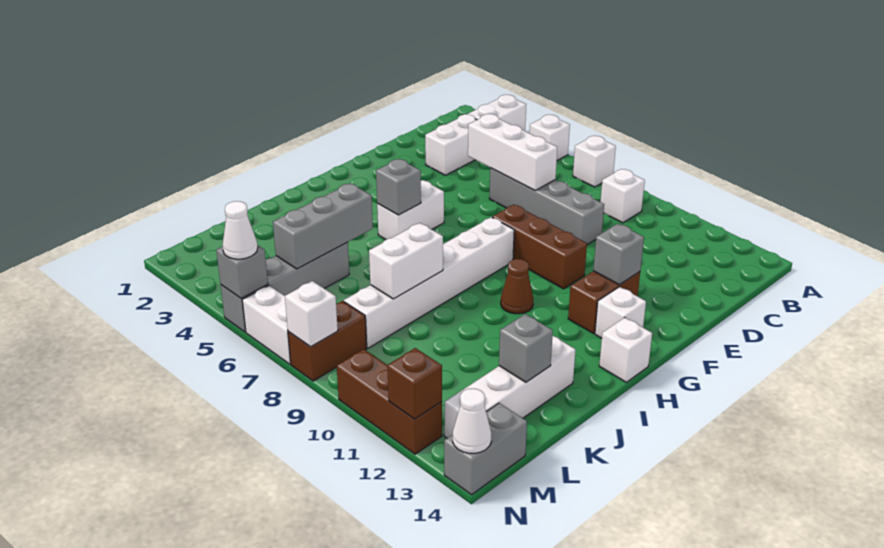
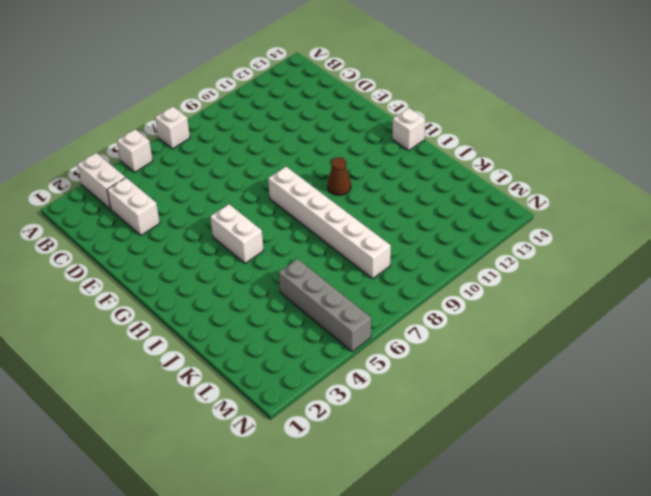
none -> white 1x1 brick [601,169,645,223]
none -> grey 1x4 brick [489,168,604,245]
none -> brown 1x3 brick [492,205,587,289]
none -> brown 1x2 brick [568,271,640,333]

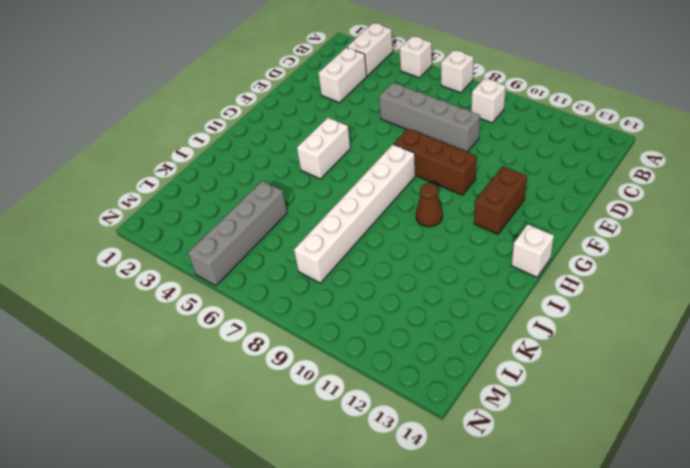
none -> white 1x1 brick [595,287,646,338]
none -> white 1x4 brick [444,335,576,438]
none -> brown 1x2 brick [288,301,367,381]
none -> grey 1x2 brick [444,403,527,495]

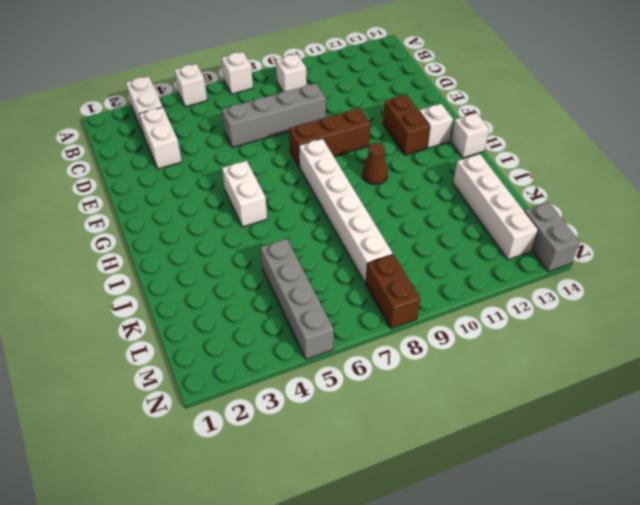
none -> white 1x2 brick [242,286,291,364]
none -> brown 1x3 brick [337,349,442,454]
none -> white 1x3 brick [468,114,557,190]
none -> grey 1x1 brick [593,224,644,285]

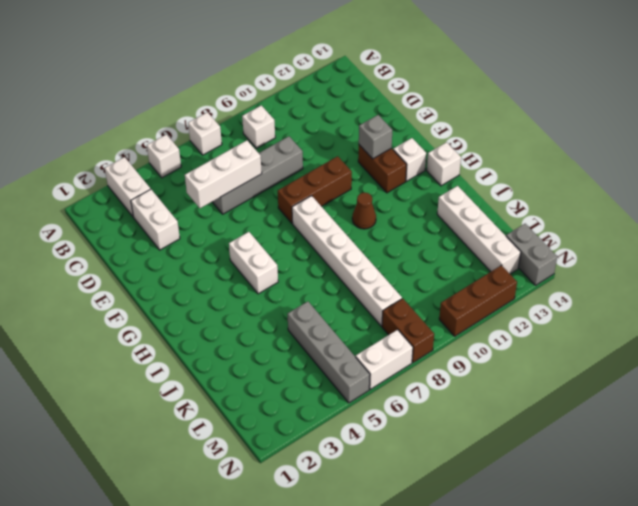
none -> grey 1x1 brick [376,159,421,215]
none -> grey 1x3 brick [273,183,373,269]
none -> white 1x2 brick [369,223,443,299]
none -> grey 1x1 brick [499,314,553,382]

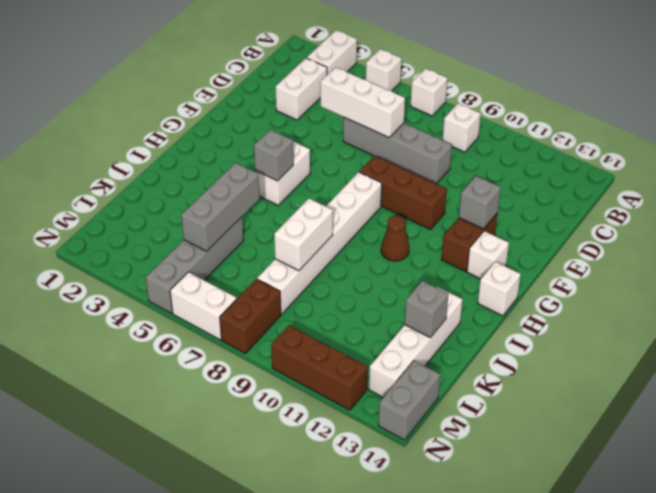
none -> grey 1x1 brick [216,245,268,299]
none -> white 1x1 brick [285,281,338,347]
none -> brown 1x1 brick [387,348,442,419]
none -> white 1x1 cone [453,389,491,453]

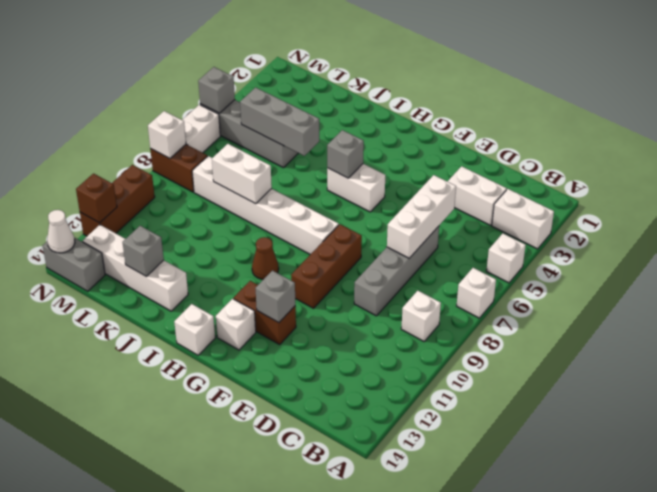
none -> white 1x1 cone [223,201,258,259]

